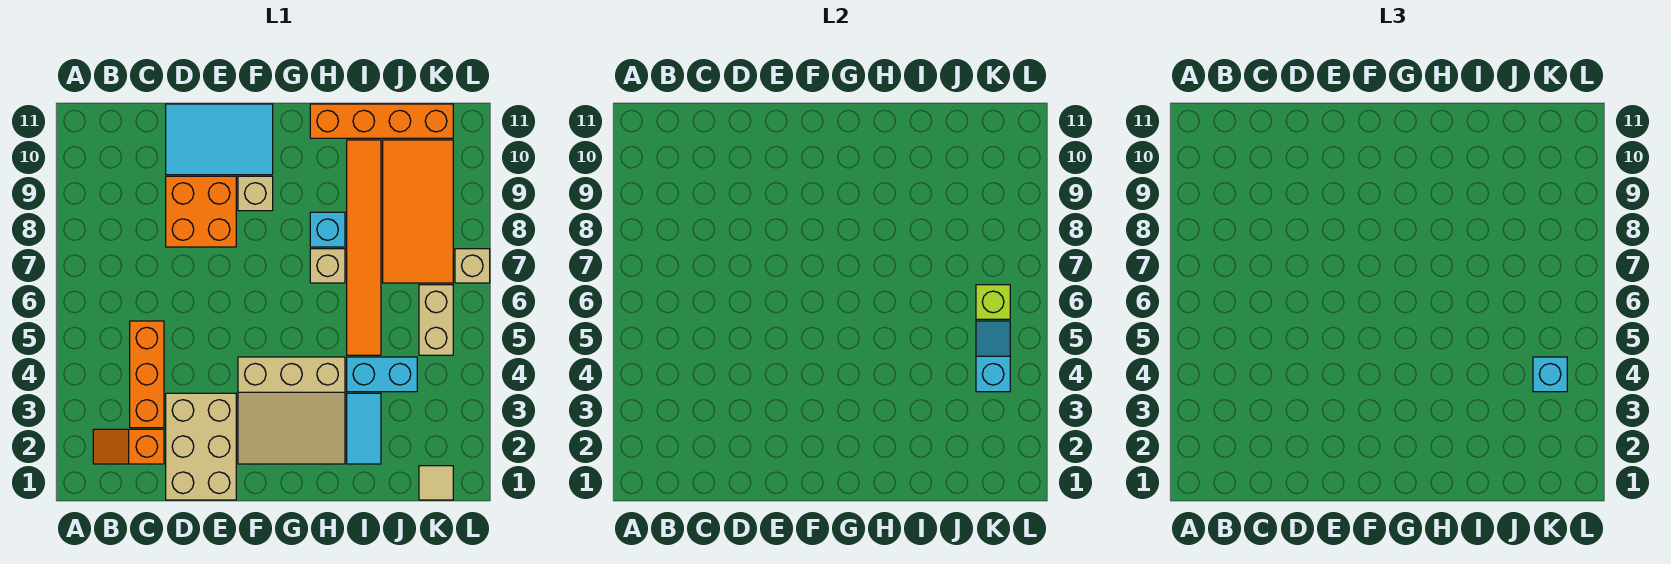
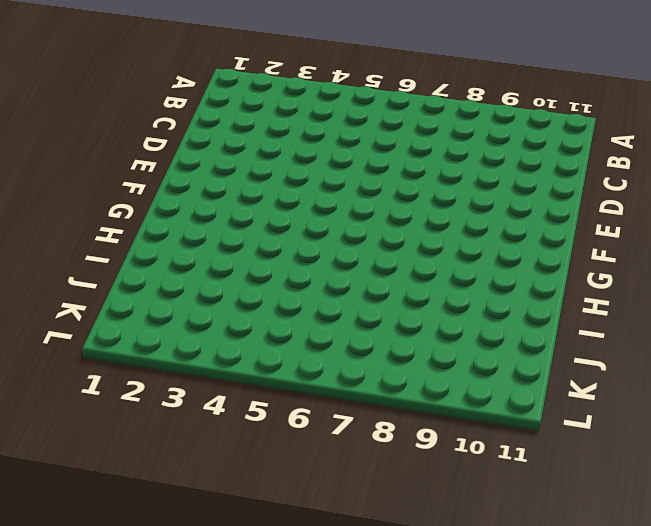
none -> orange 1x2 slope [93,429,164,464]
none -> orange 1x3 brick [130,321,164,428]
none -> tan 2x3 brick [166,393,236,500]

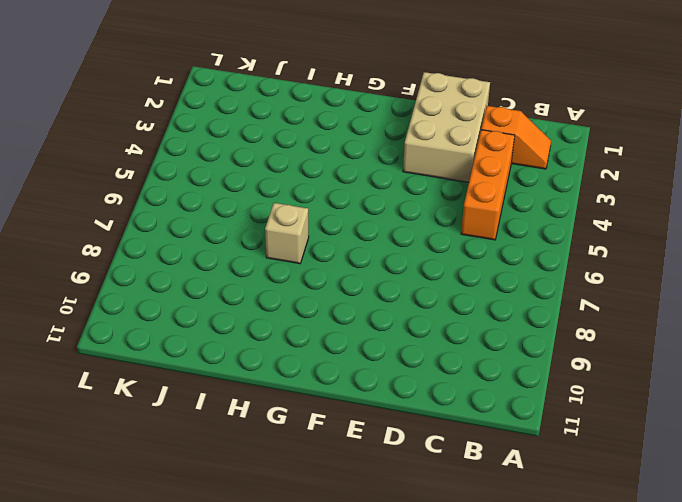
none -> orange 2x2 brick [166,176,236,247]
none -> cyan 2x3 tile [166,104,273,175]
none -> tan 3x3 slope [238,357,345,464]

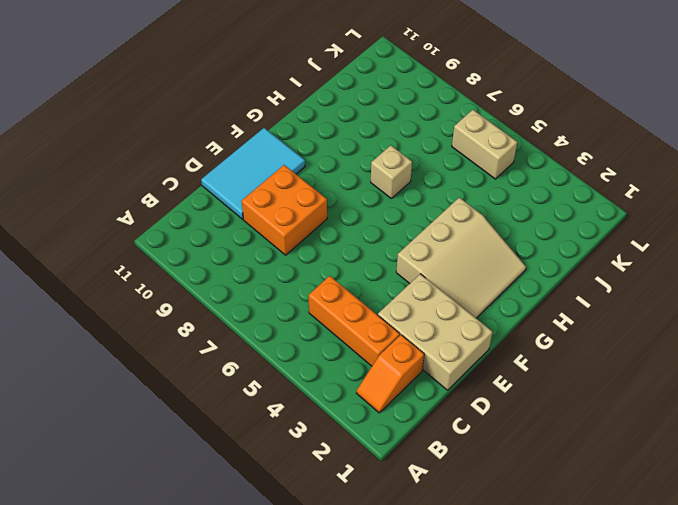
none -> tan 1x1 brick [238,176,273,211]
none -> cyan 1x1 brick [310,212,345,247]
none -> orange 1x4 brick [310,104,453,138]

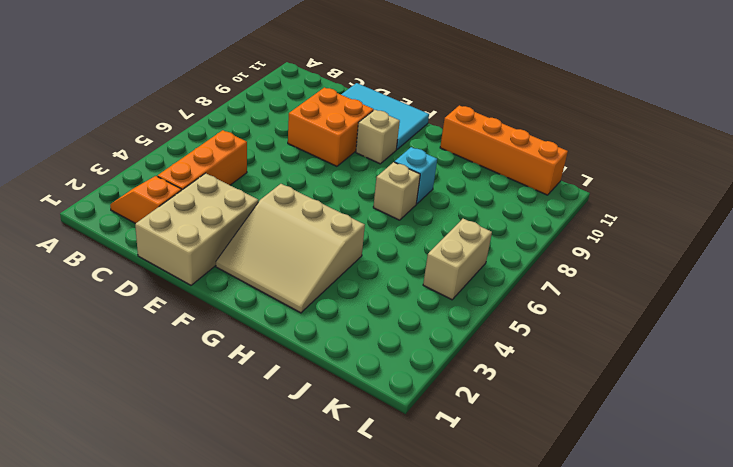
none -> cyan 1x2 tile [347,393,381,464]
none -> cyan 1x2 brick [347,357,417,392]
none -> orange 1x6 tile [347,140,381,355]

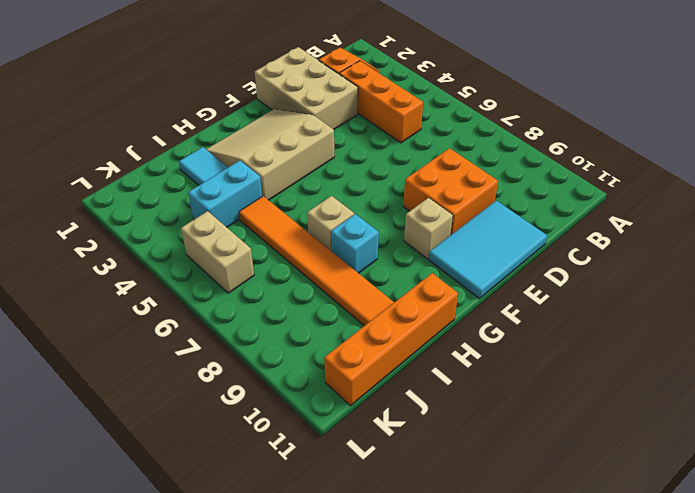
none -> orange 2x4 tile [383,140,453,283]
none -> tan 1x1 tile [419,466,453,500]
none -> tan 1x1 brick [455,249,490,283]

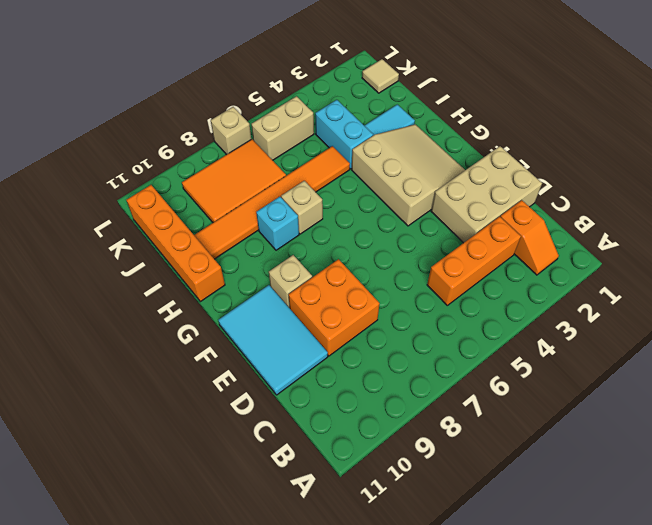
orange 2x3 tile [182,139,286,223] -> orange 2x4 tile [383,140,453,283]
none -> cyan 1x2 slope [976,321,1010,392]
none -> lime 1x1 brick [976,285,1010,319]
none -> cyan 1x1 brick [1533,357,1567,392]

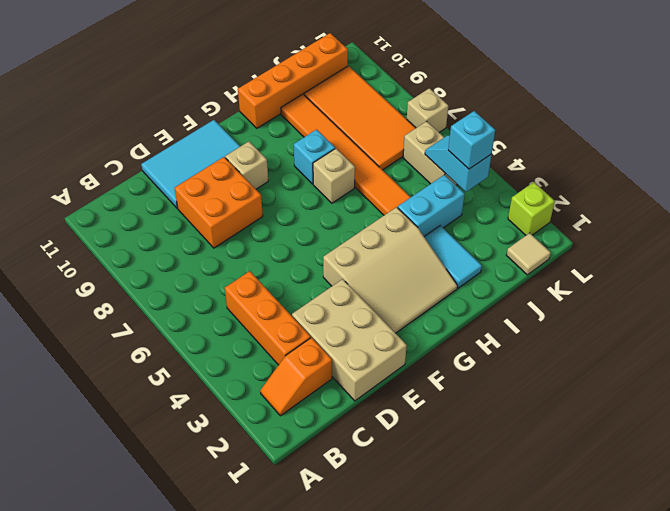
lime 1x1 brick [508,182,555,235] -> lime 1x1 brick moved to [976,285,1010,319]

